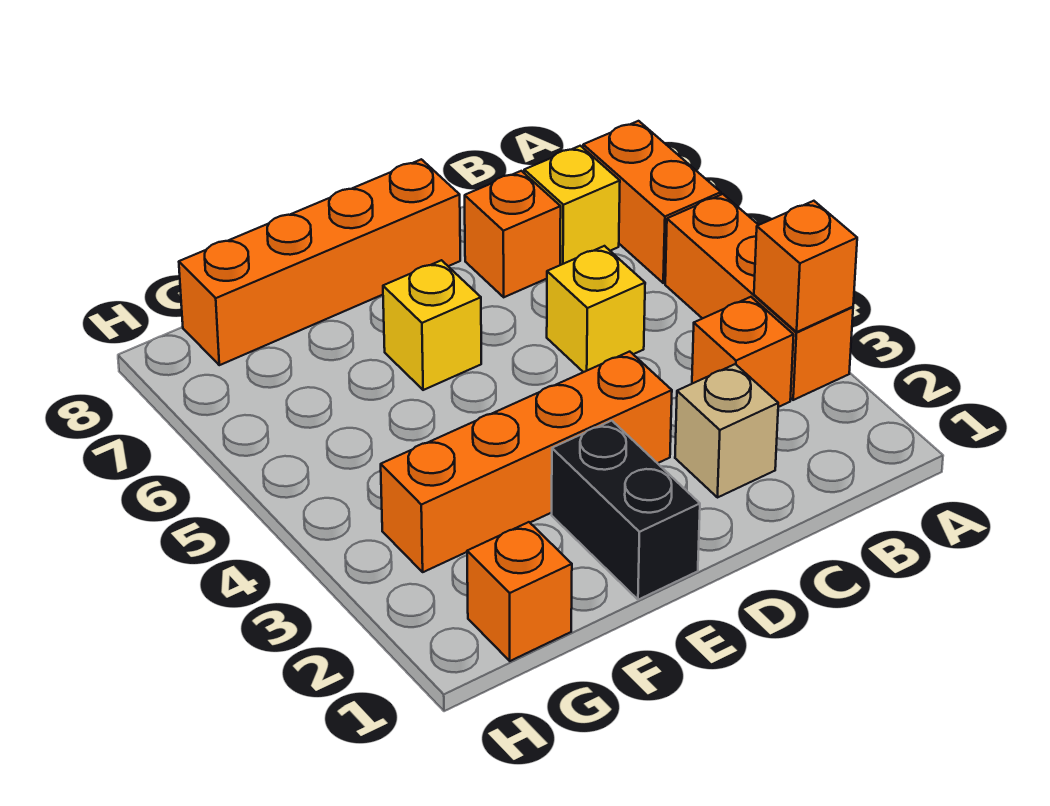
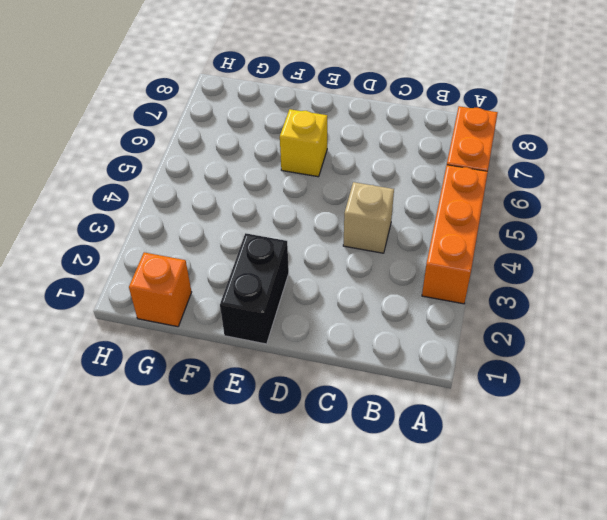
tan 1x1 brick [343,182,394,253] -> tan 1x1 brick moved to [675,364,778,498]
none -> orange 1x1 brick [692,297,794,407]
none -> yellow 1x1 brick [524,146,620,265]
none -> yellow 1x1 brick [547,246,645,372]

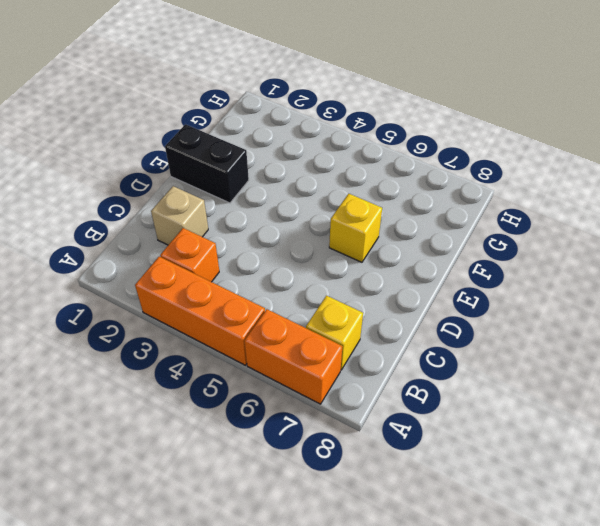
none -> yellow 1x1 brick [547,246,645,372]
none -> orange 1x1 brick [465,171,561,297]
none -> orange 1x4 brick [381,352,672,572]

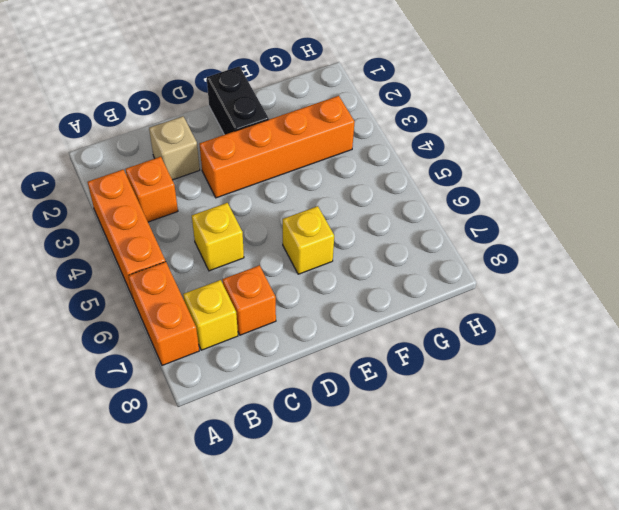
none -> orange 1x4 brick [179,159,460,365]
none -> orange 1x1 brick [467,522,572,661]
none -> orange 1x1 brick [754,201,857,332]

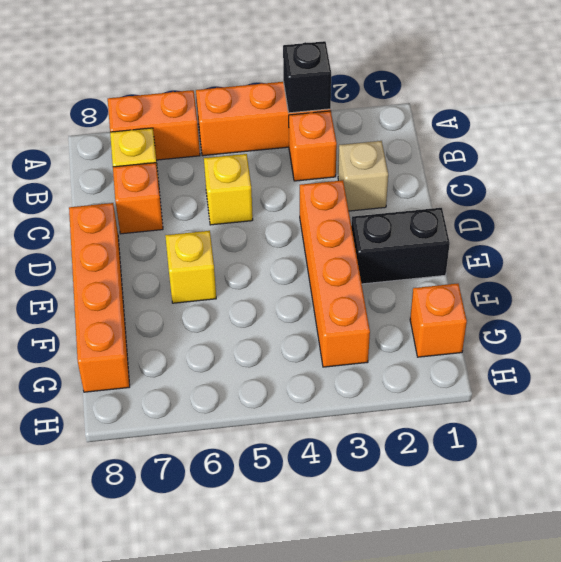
black 1x1 brick [283,41,331,113] -> orange 1x1 brick [754,201,857,332]

